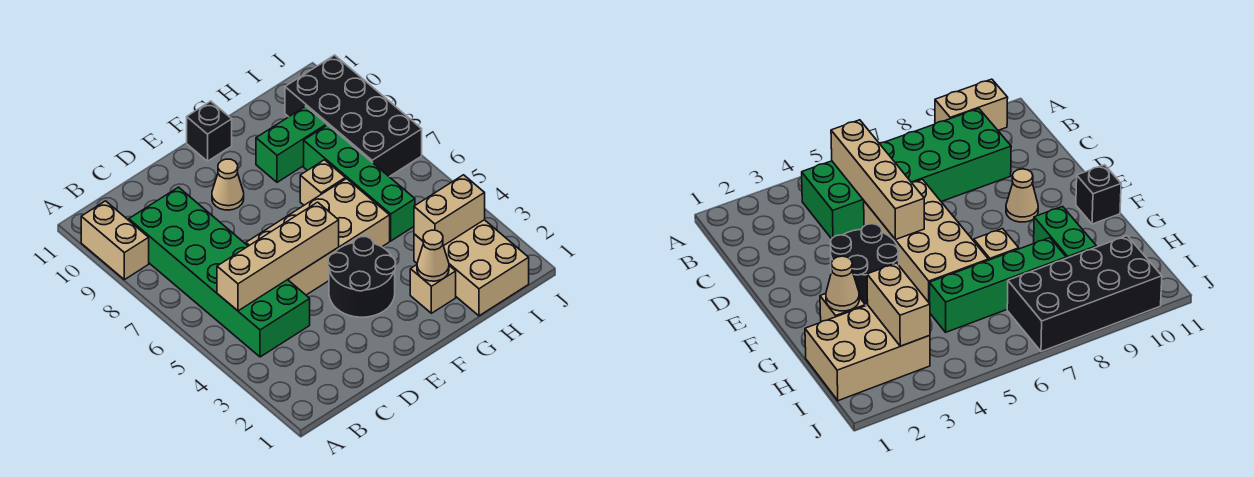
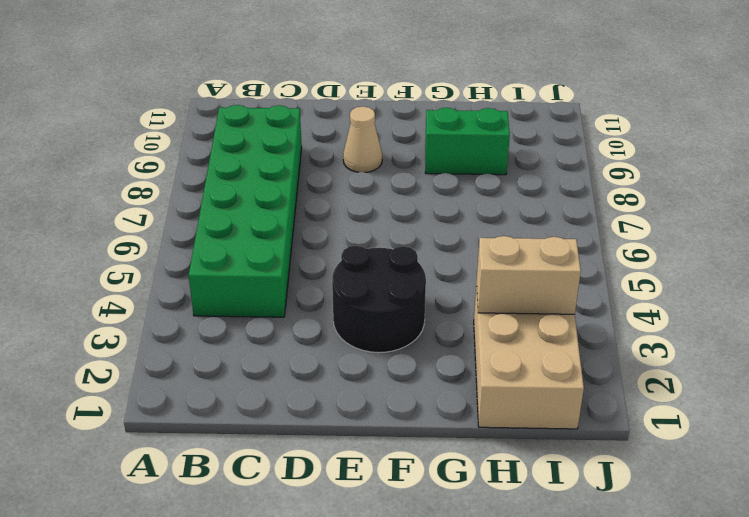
none -> tan 1x2 brick [81,201,149,280]
none -> tan 2x4 brick [246,179,390,295]
none -> black 1x1 brick [187,101,232,161]

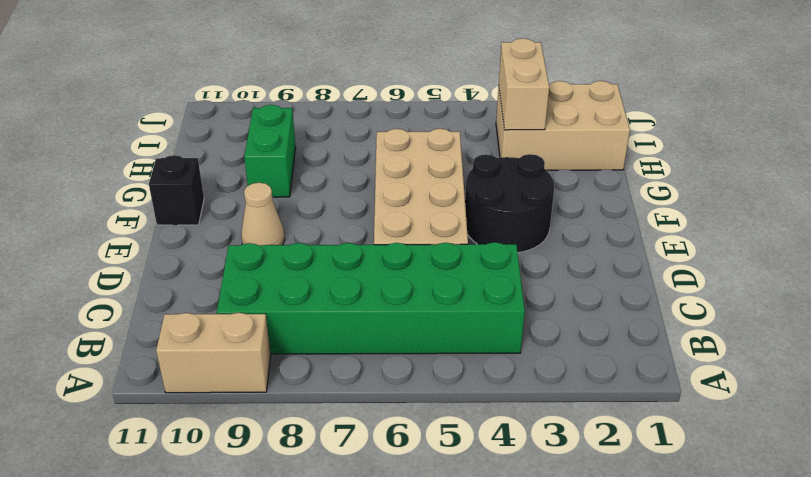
none -> tan 1x1 brick [410,265,456,313]
none -> tan 1x1 brick [300,160,345,205]
none -> green 1x4 brick [304,125,415,241]

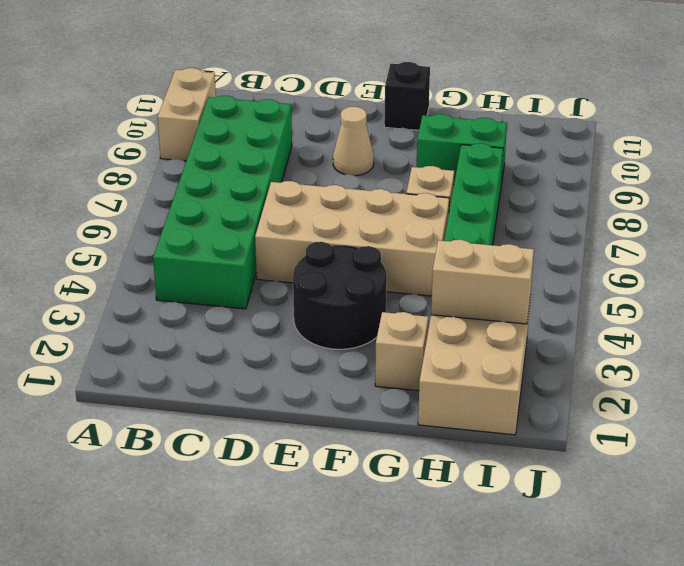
none -> black 2x4 brick [285,55,422,177]
none -> tan 1x4 brick [217,202,339,311]
none -> tan 1x1 cone [417,230,449,281]

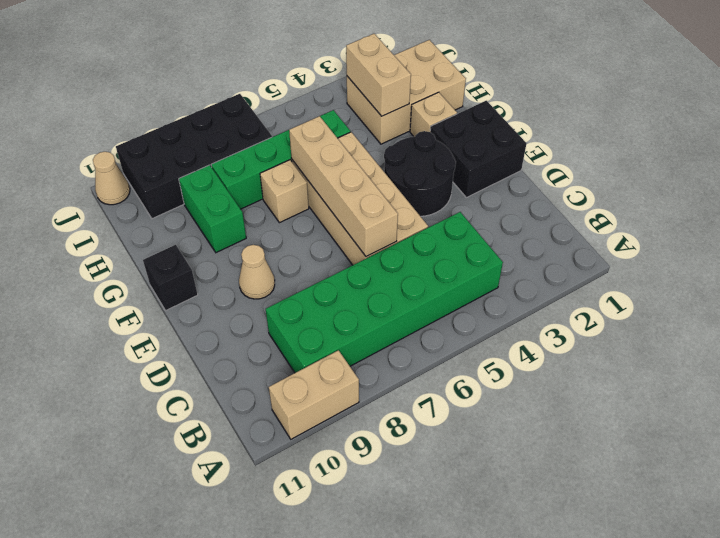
tan 1x4 brick [289,116,398,256] -> tan 1x4 brick moved to [217,202,339,311]
black 2x2 brick [430,101,526,198] -> none
tan 1x1 cone [93,152,130,205] -> tan 1x1 cone moved to [417,230,449,281]

